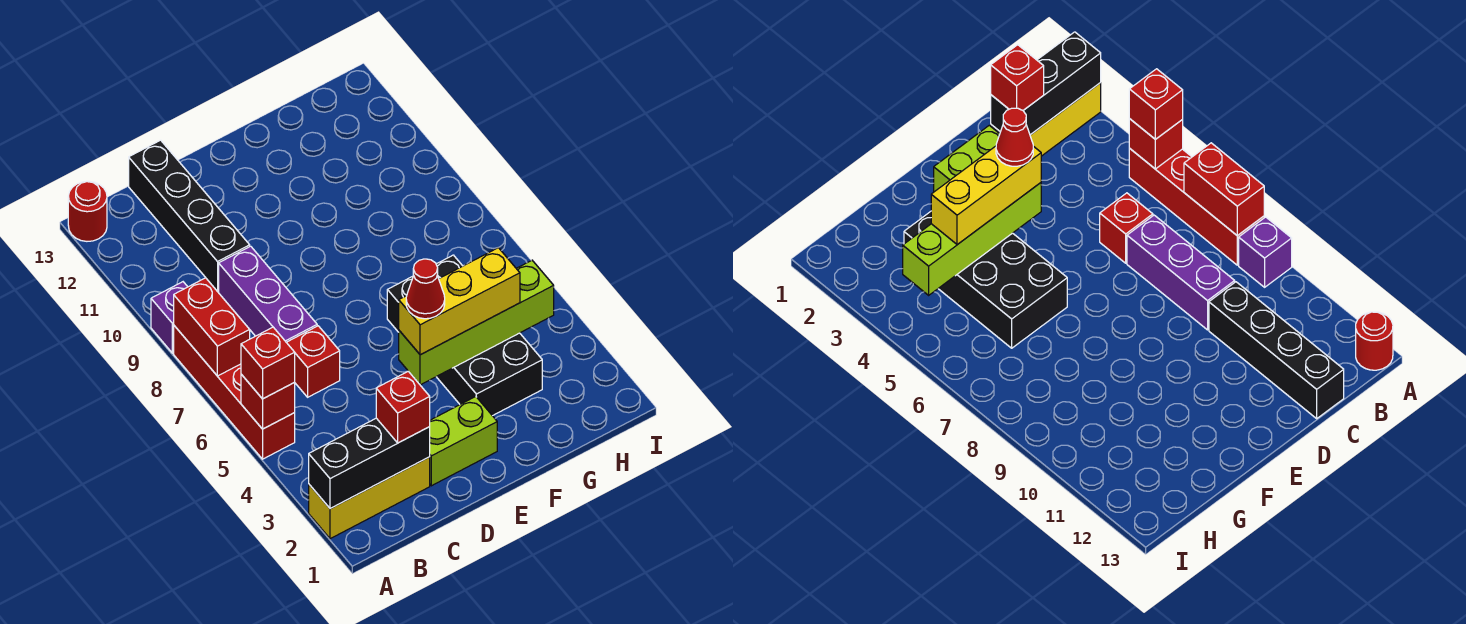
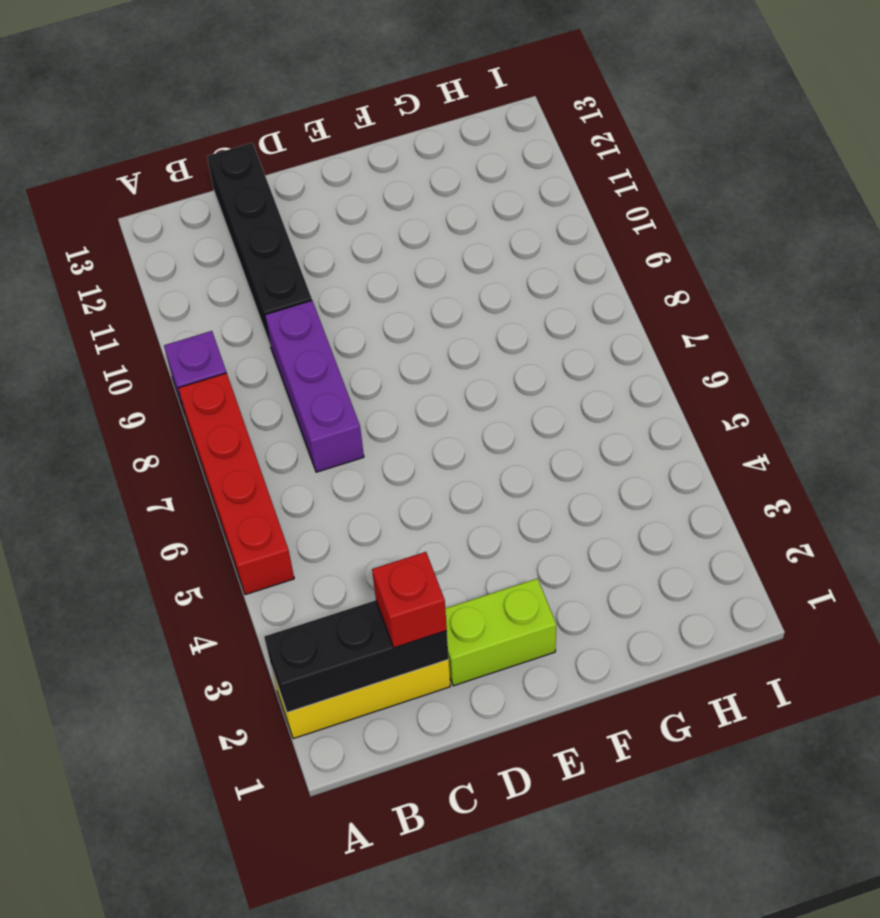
none -> red 1x1 round brick [68,181,107,241]
none -> red 1x1 brick [286,326,340,397]
none -> black 2x4 brick [387,255,542,416]

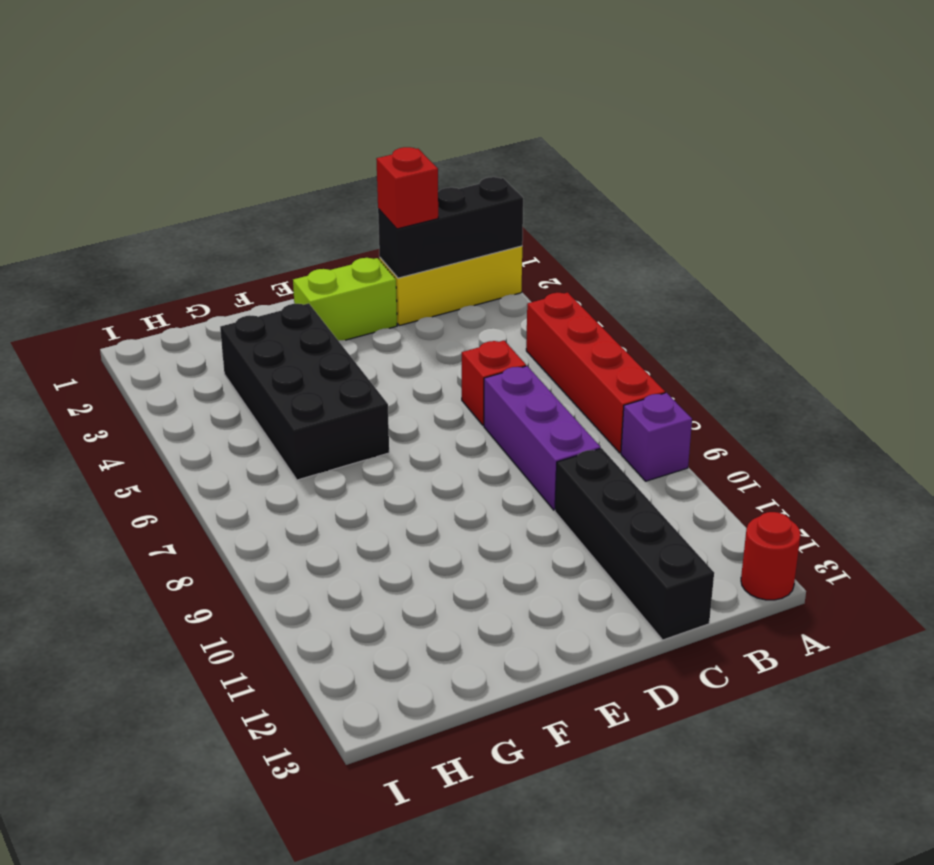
none -> red 1x1 brick [241,374,295,429]
none -> red 1x2 brick [174,278,250,376]
none -> lime 1x4 brick [399,260,554,385]

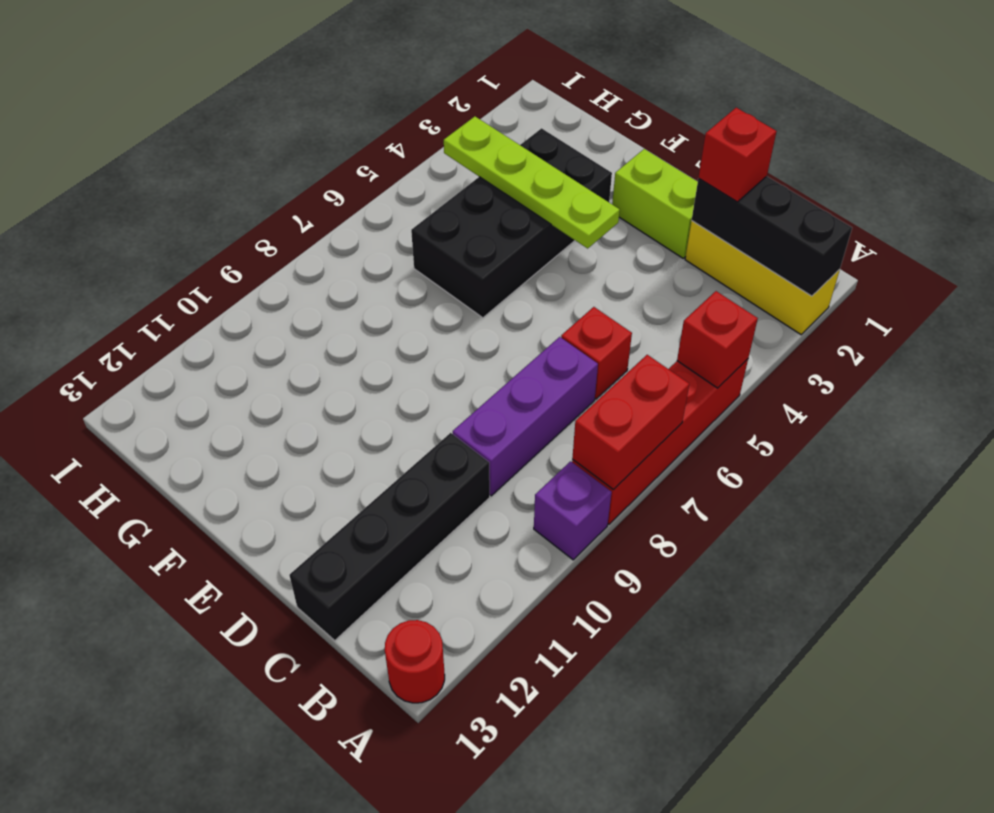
lime 1x4 plate [444,117,620,248] -> lime 1x4 brick [399,260,554,385]
none -> red 1x1 brick [241,327,295,399]
none -> yellow 1x3 brick [399,248,520,355]
none -> red 1x1 cone [406,259,445,319]

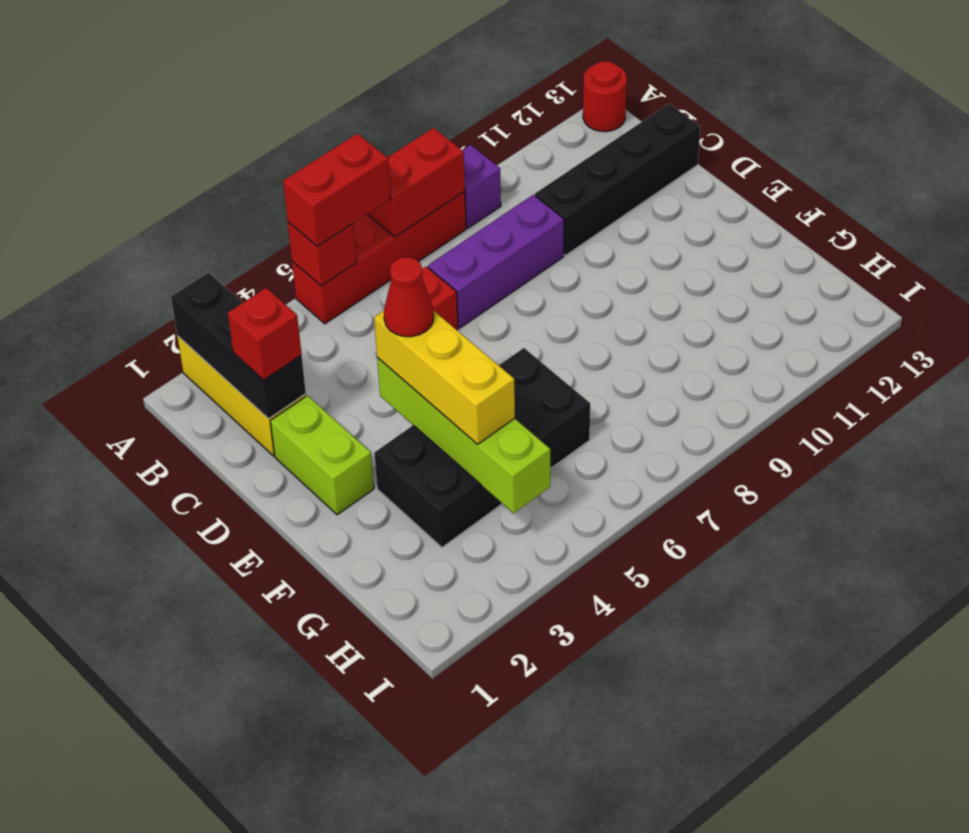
red 1x2 brick [283,134,391,246] -> red 1x1 brick [241,327,295,399]

